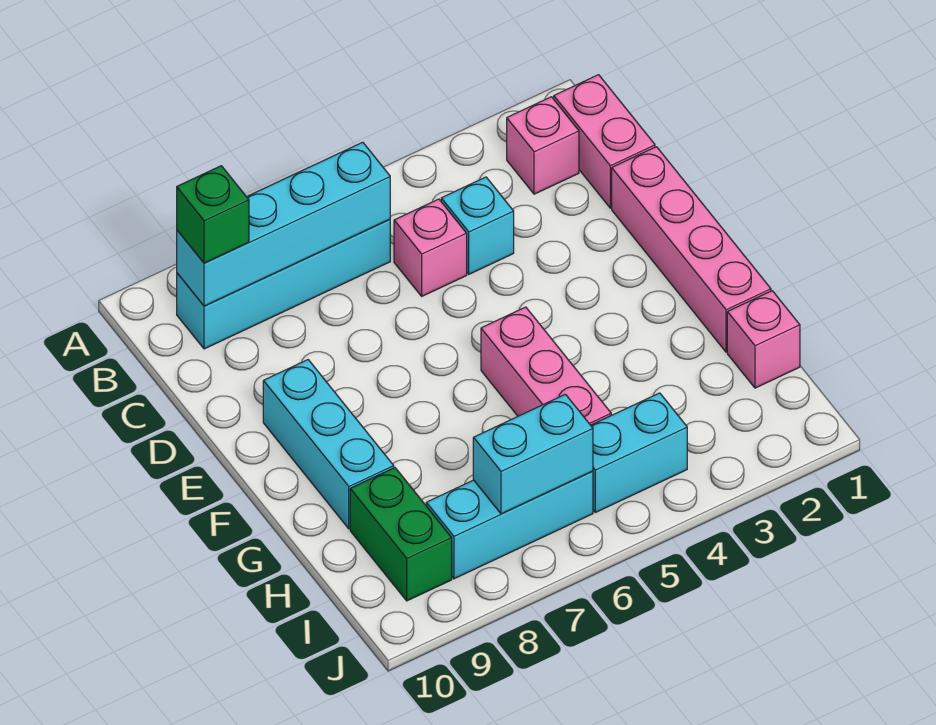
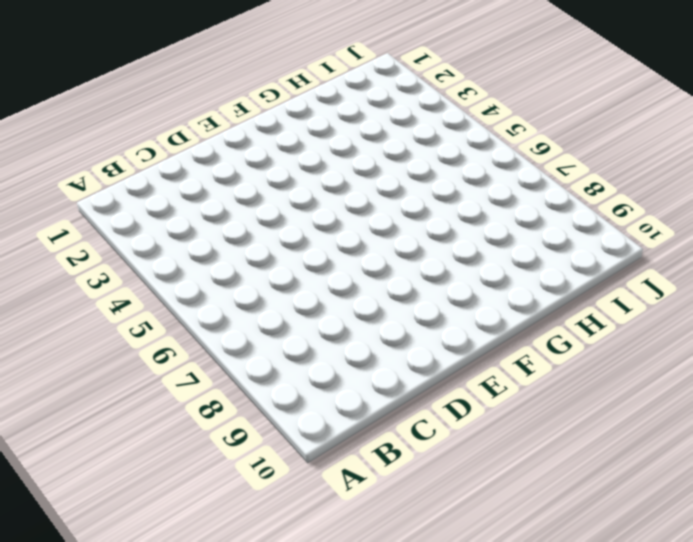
none -> pink 1x2 brick [554,75,655,208]
none -> pink 1x1 brick [507,97,579,194]
none -> cyan 1x4 brick [177,219,390,349]

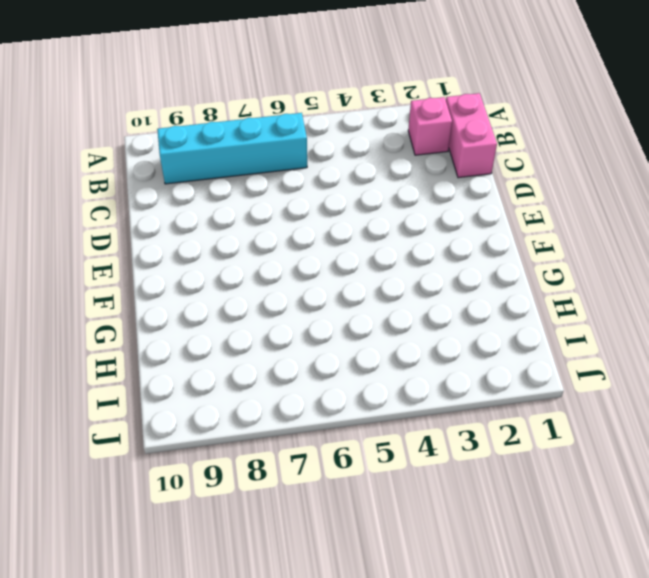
none -> cyan 1x1 brick [441,177,514,274]
none -> pink 1x1 brick [394,199,467,296]
none -> pink 1x4 brick [612,147,771,352]

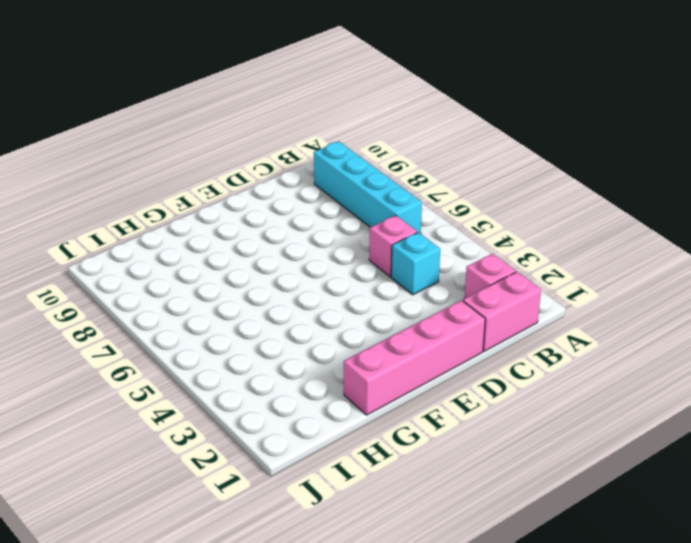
none -> cyan 1x3 brick [263,360,394,529]
none -> pink 1x3 brick [481,307,611,425]
none -> pink 1x1 brick [727,291,800,388]

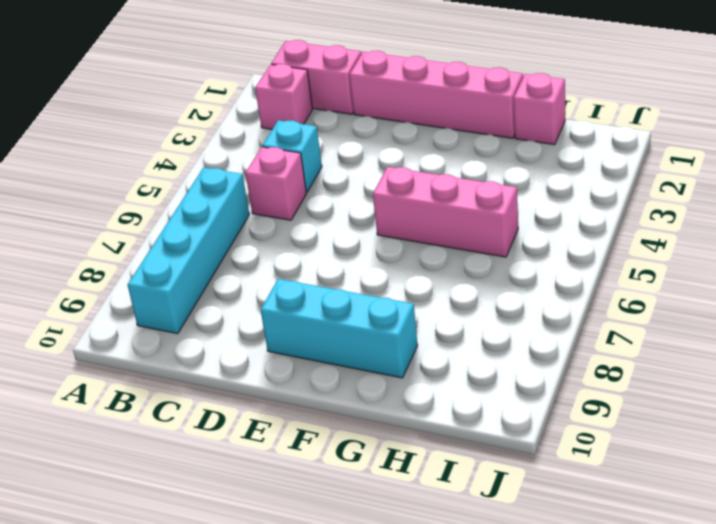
none -> green 1x2 brick [350,468,452,601]
none -> cyan 1x2 brick [591,393,687,512]
none -> cyan 1x3 brick [426,471,593,579]

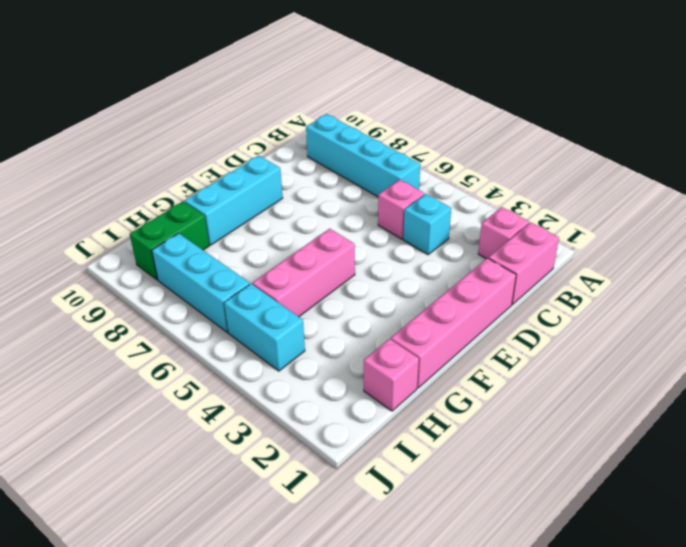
none -> cyan 1x4 brick [177,142,390,306]
none -> cyan 1x2 brick [473,394,593,514]
none -> green 1x1 brick [177,166,249,263]

